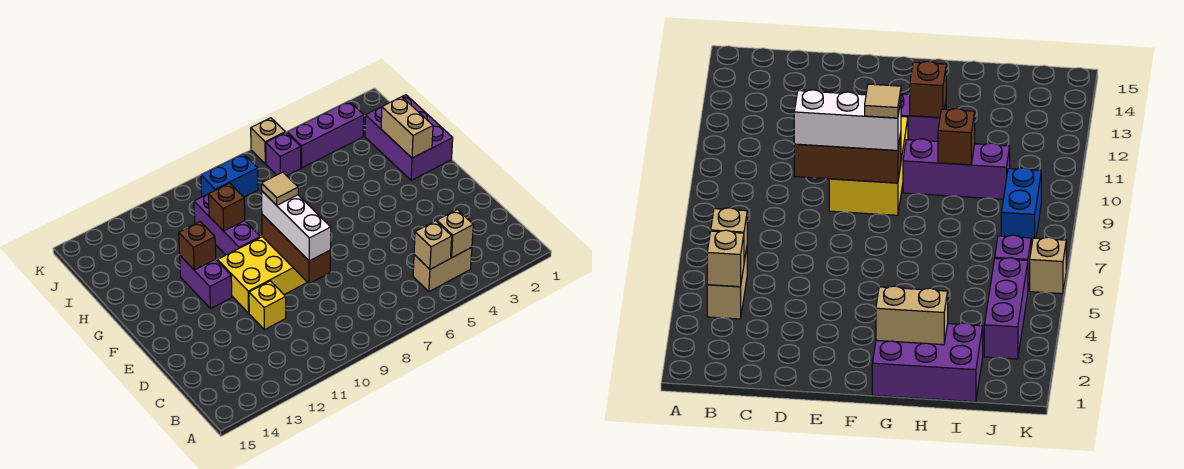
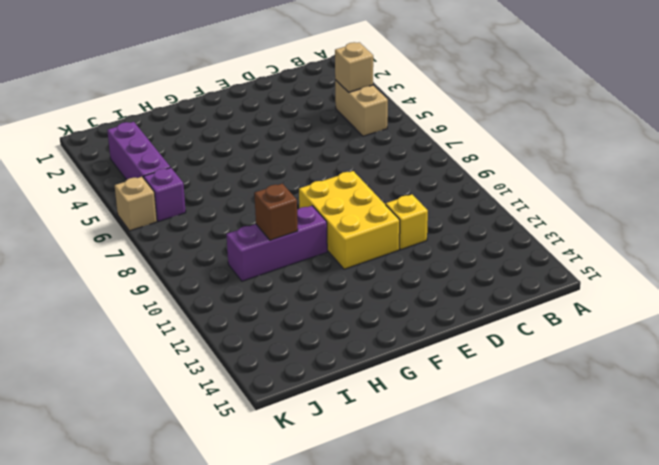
none -> purple 1x2 brick [180,256,232,308]
none -> purple 2x3 brick [365,95,453,180]
none -> blue 1x2 brick [201,154,258,197]

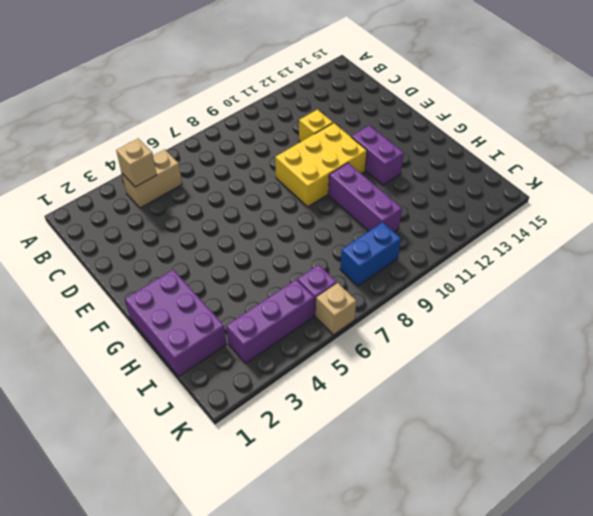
none -> tan 1x1 brick [414,221,452,269]
none -> brown 1x3 brick [262,214,330,284]
none -> tan 1x2 brick [381,97,433,158]

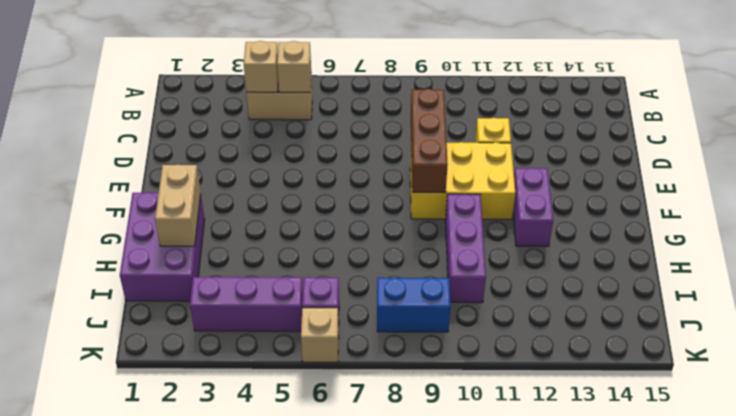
none -> brown 1x1 brick [179,222,216,270]
none -> brown 1x1 brick [208,183,245,231]
none -> white 1x3 brick [262,191,331,261]

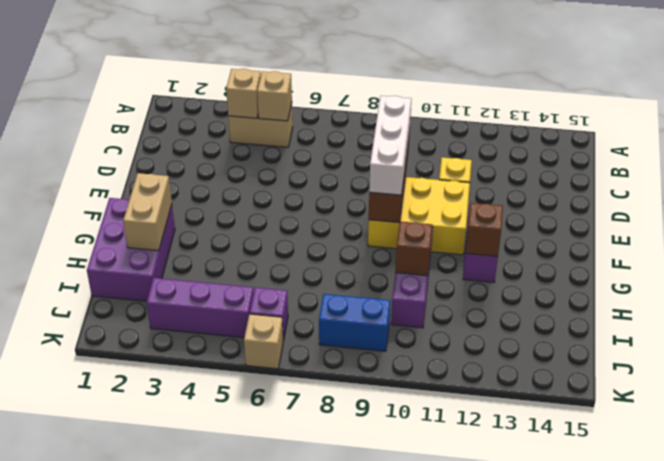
none -> tan 1x1 tile [261,172,298,205]

